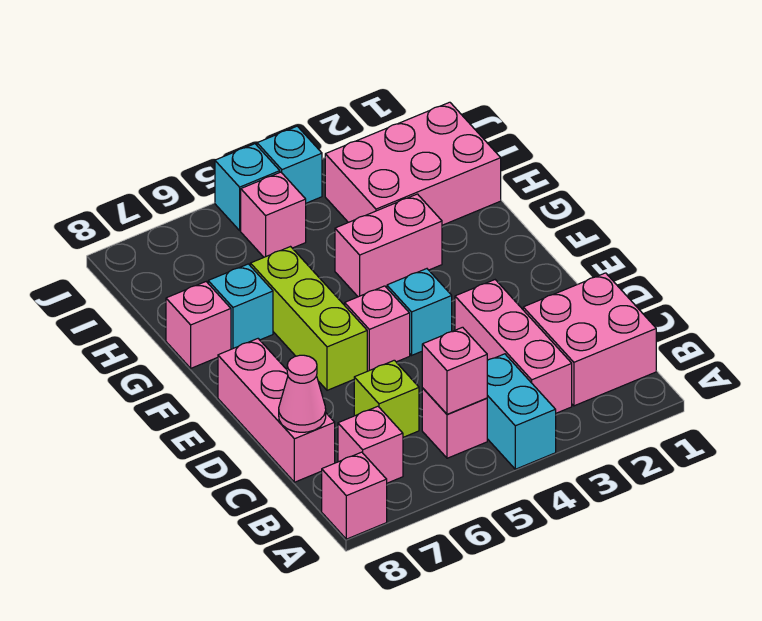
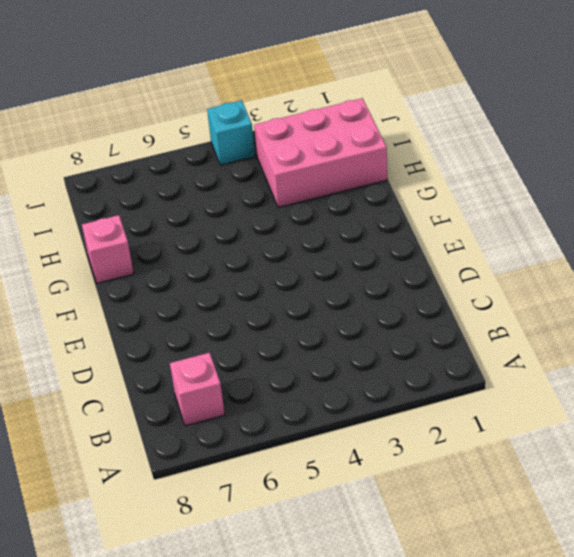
none -> cyan 1x2 brick [487,354,556,469]
none -> pink 1x1 brick [322,452,387,539]
none -> pink 2x2 brick [523,273,656,406]

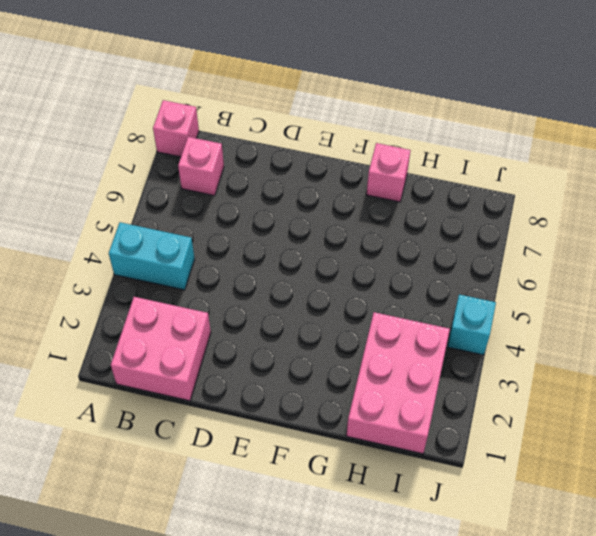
none -> pink 1x3 brick [455,280,572,413]
none -> pink 1x1 brick [422,388,487,458]
none -> lime 1x1 brick [354,360,419,437]

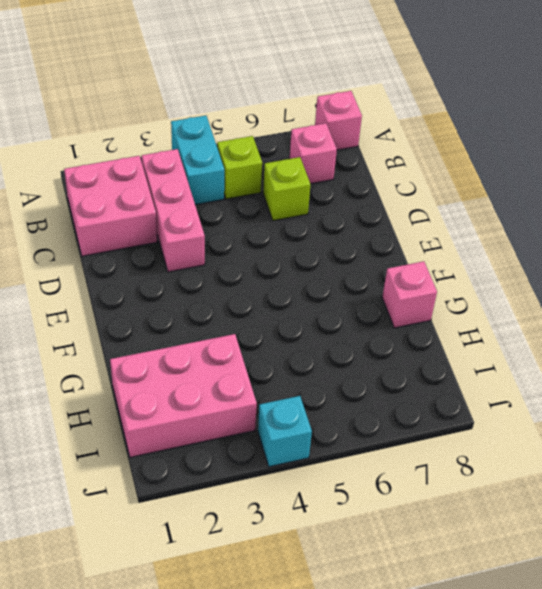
lime 1x1 brick [217,136,262,199] -> pink 1x1 brick [422,388,487,458]
none -> pink 1x3 brick [218,339,335,482]
none -> cyan 1x1 brick [387,269,452,355]
none -> pink 1x1 brick [345,286,410,371]

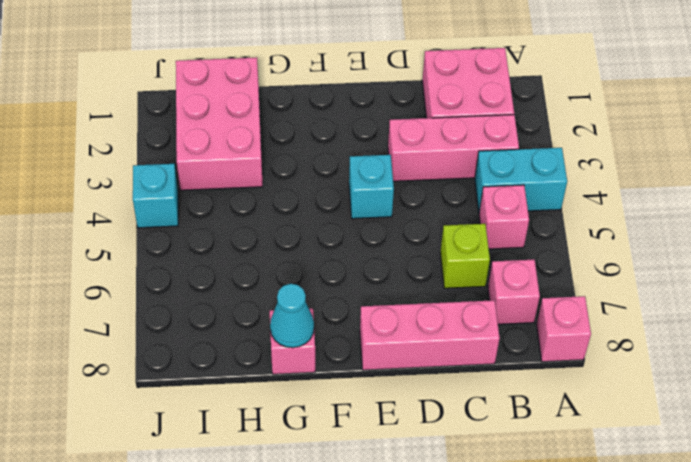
cyan 1x1 cone [270,284,314,348] -> none
none -> pink 1x1 brick [345,286,410,371]
none -> lime 1x3 brick [250,247,367,390]
none -> pink 1x2 brick [335,194,442,297]

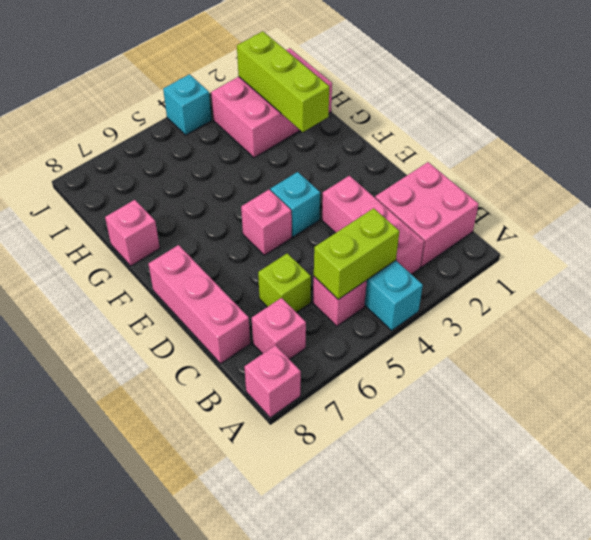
lime 1x2 brick [314,208,399,299] -> pink 1x1 brick [422,327,487,414]
lime 1x3 brick [237,31,329,132] -> lime 1x3 brick moved to [250,247,367,390]
none -> pink 1x2 brick [335,194,442,297]
none -> cyan 1x1 brick [208,264,273,349]
none -> pink 1x1 brick [241,172,306,257]

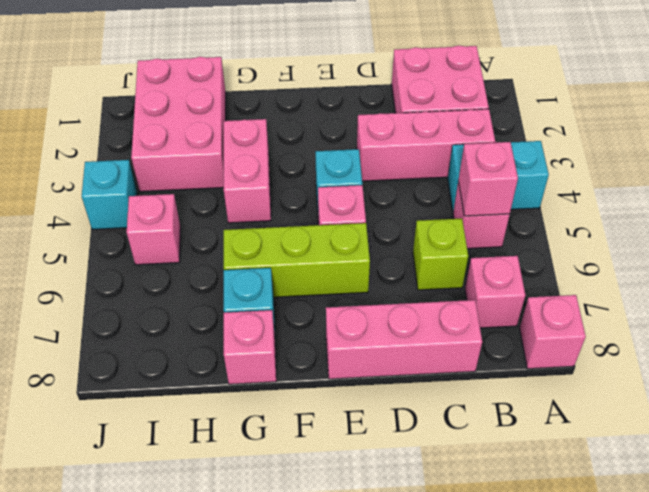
none -> cyan 1x1 brick [215,144,280,230]
none -> pink 1x1 cone [279,355,326,432]

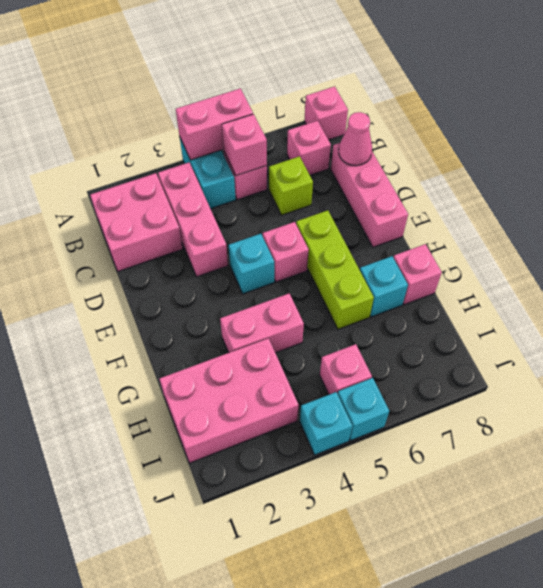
pink 1x2 brick [176,88,253,160] -> none

